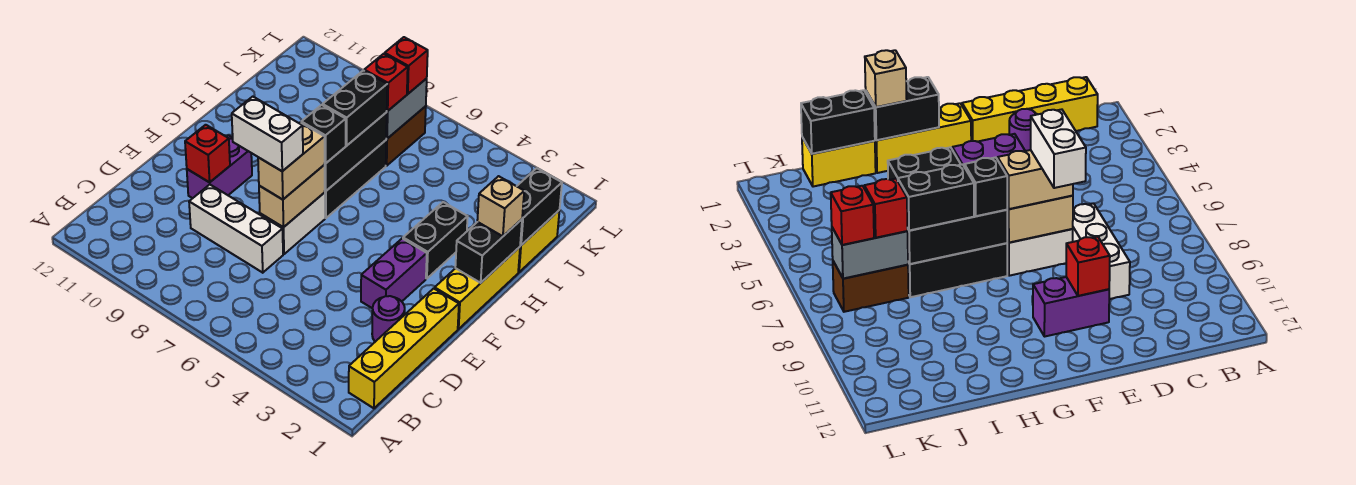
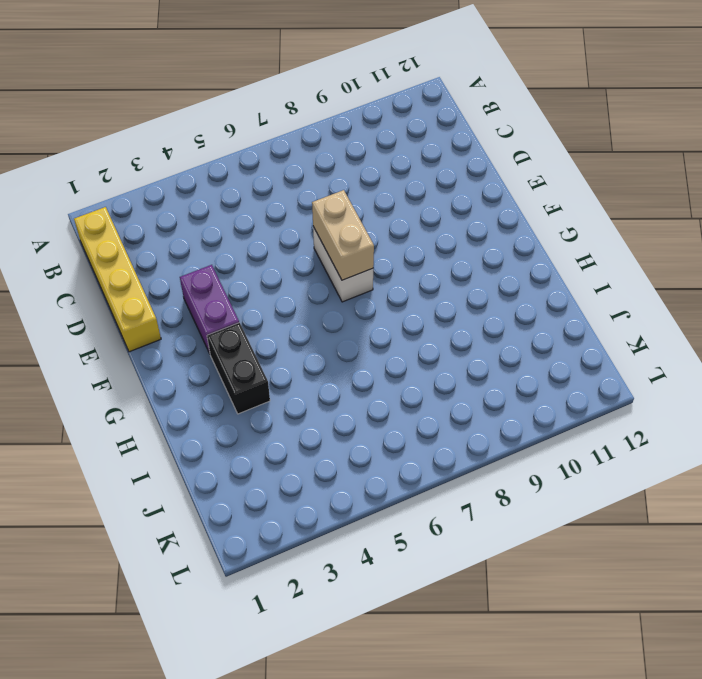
none -> purple 1x1 round brick [372,296,405,342]
none -> white 1x3 brick [189,185,283,273]
none -> purple 1x2 brick [187,135,252,198]

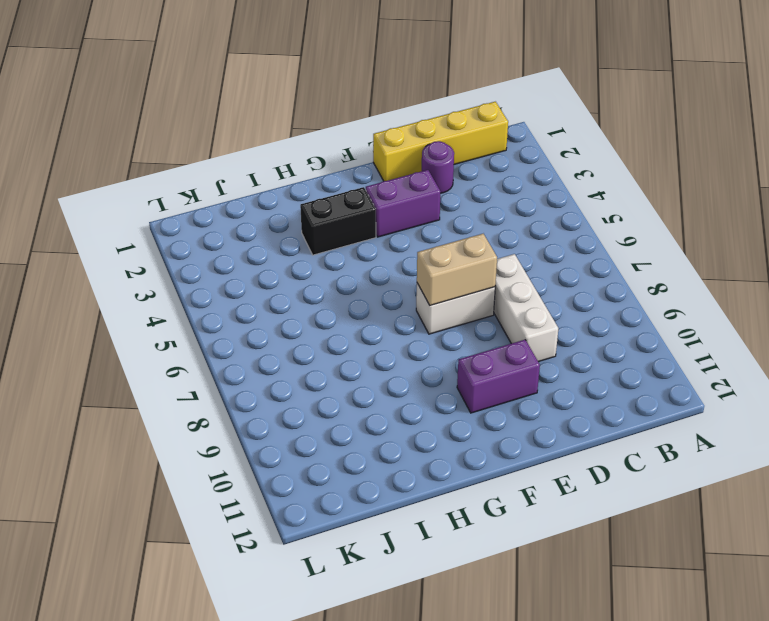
none -> yellow 1x3 brick [435,247,520,329]
none -> black 1x3 brick [325,140,386,218]
none -> yellow 1x2 brick [518,210,560,272]

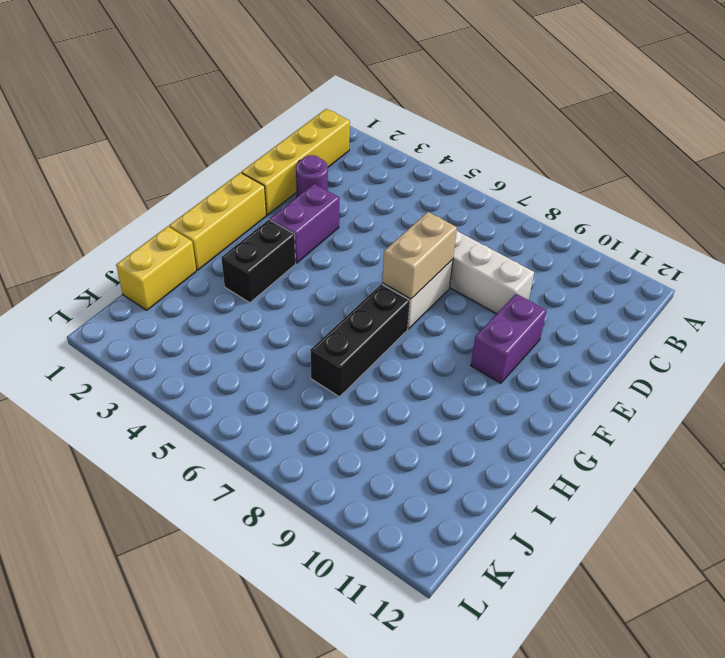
none -> brown 1x2 brick [386,106,426,166]
none -> red 1x1 brick [185,125,230,182]
none -> black 1x2 brick [455,219,522,283]

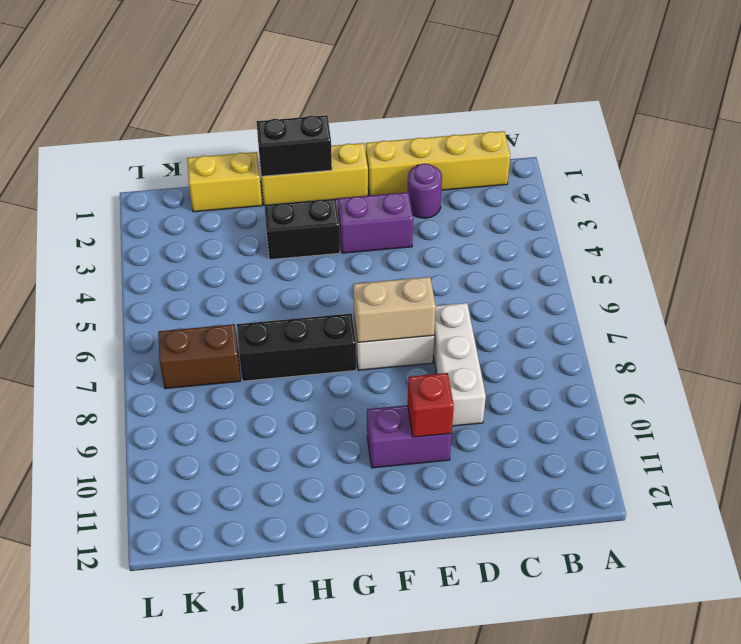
none -> black 1x3 brick [325,112,387,191]
none -> black 1x2 brick [517,168,562,245]
none -> grey 1x2 brick [386,79,427,139]

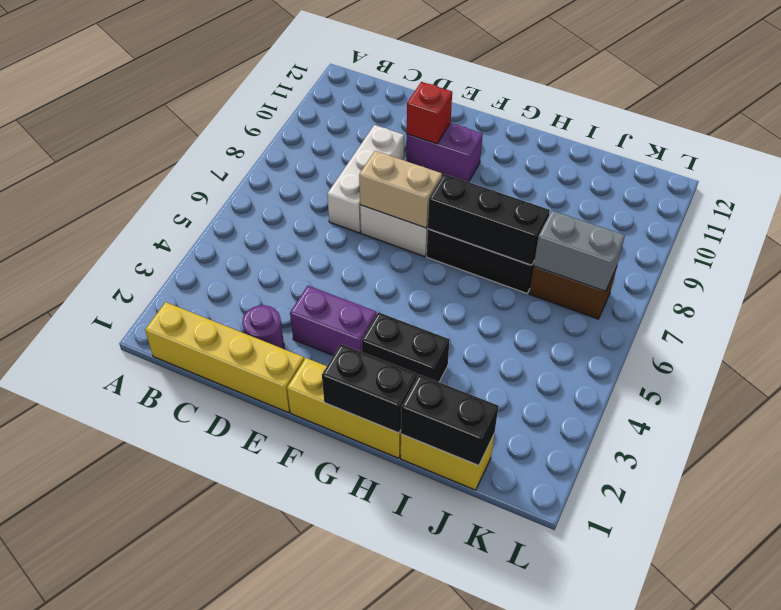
none -> tan 1x2 brick [258,122,325,200]
none -> black 1x1 brick [301,105,346,163]
none -> tan 1x1 brick [477,176,524,236]

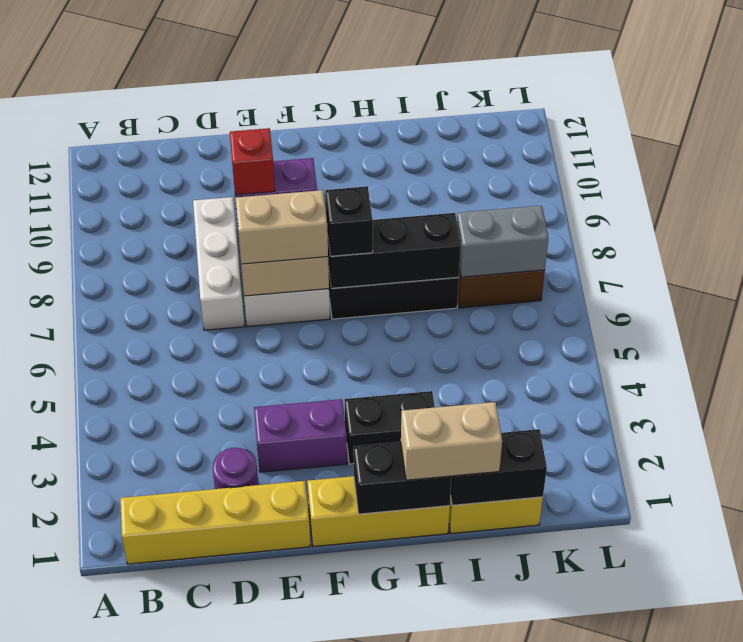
tan 1x2 brick [401,402,502,480] -> tan 1x1 brick [477,176,524,236]
none -> black 1x2 brick [323,71,387,146]
none -> red 1x1 brick [364,54,408,111]
none -> red 1x1 brick [385,37,428,94]

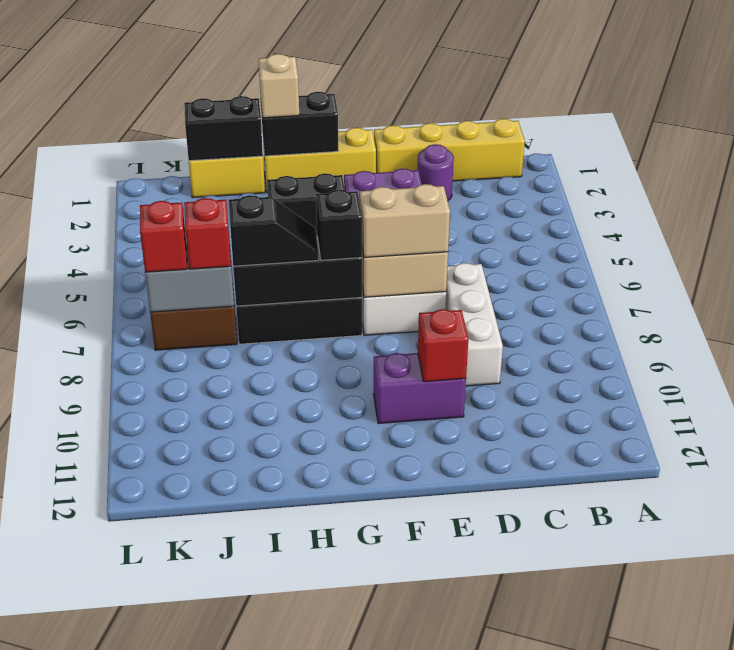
black 1x2 slope [229,195,319,266] -> black 1x2 brick [323,71,387,146]
none -> white 1x2 brick [232,97,303,171]

